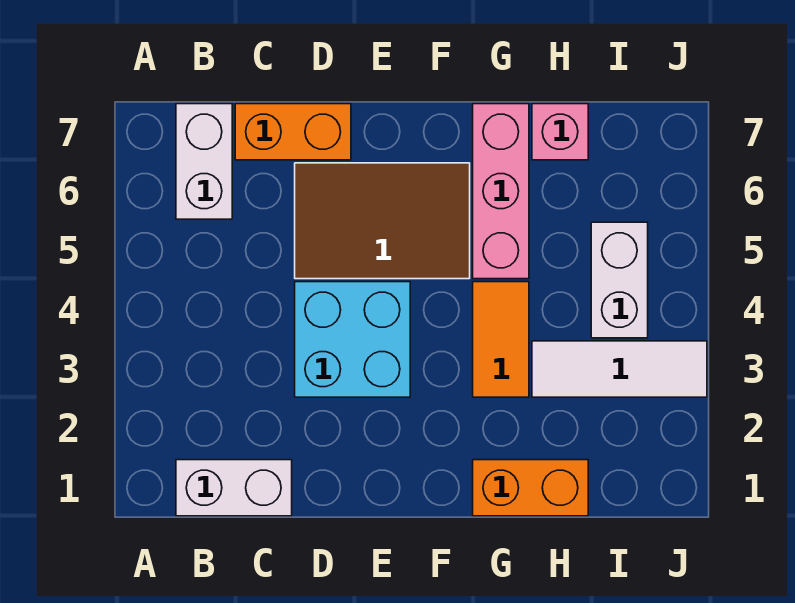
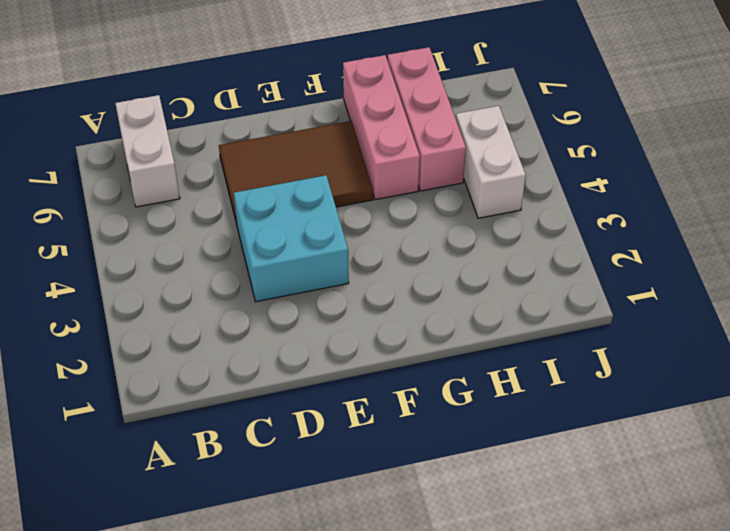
pink 1x3 brick [387,47,466,191] -> pink 1x1 brick [532,104,588,160]
none -> white 1x2 brick [176,460,292,516]
none -> orange 1x2 brick [235,104,351,160]

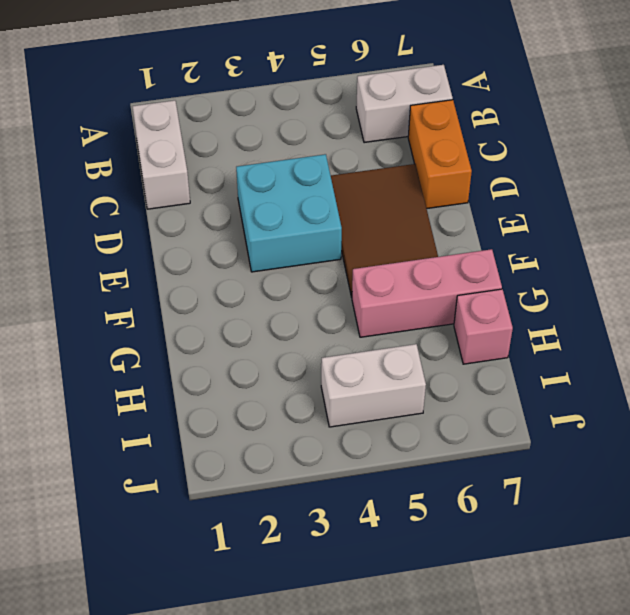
none -> orange 1x2 brick [473,460,588,516]
none -> orange 1x2 tile [473,282,529,397]

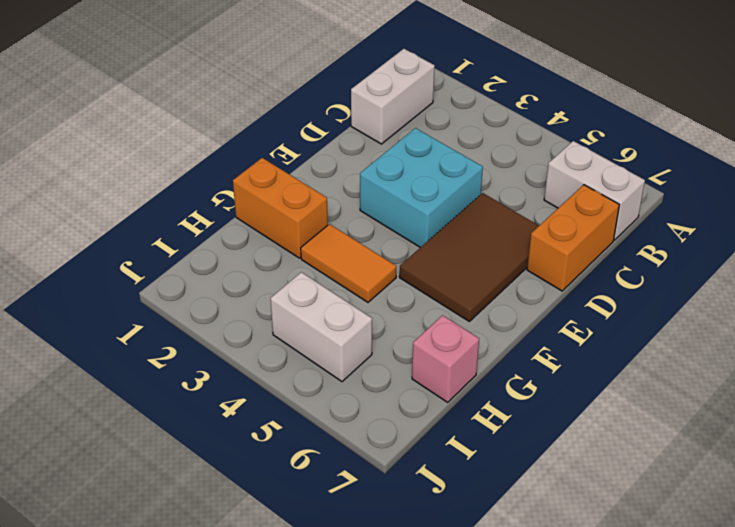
orange 1x2 brick [233,158,328,258] -> orange 1x2 brick turned to [473,460,588,516]
none -> pink 1x3 brick [473,104,529,279]
none -> white 1x3 tile [532,341,707,397]

